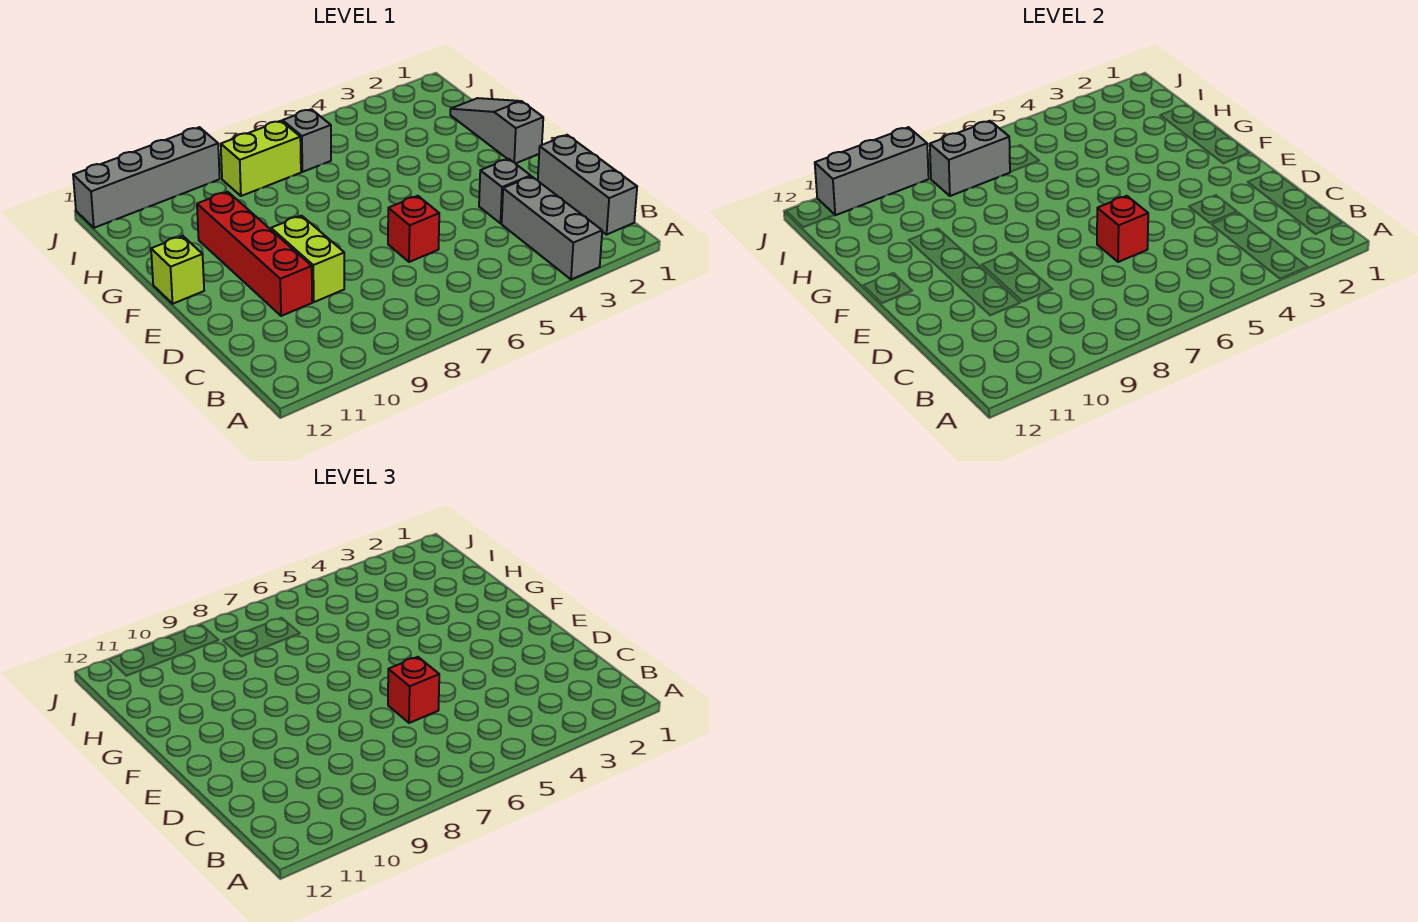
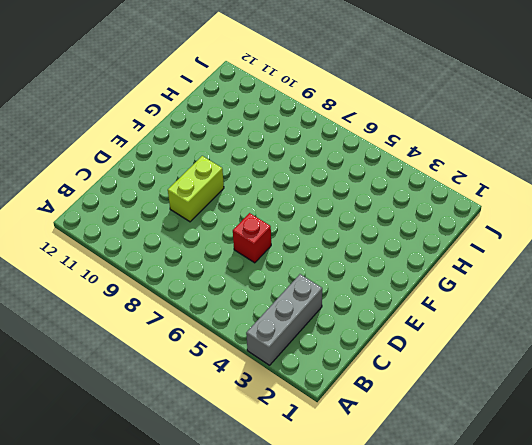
none -> grey 1x3 brick [538,135,637,235]
none -> grey 1x1 brick [479,159,531,223]
none -> red 1x4 brick [197,192,312,316]

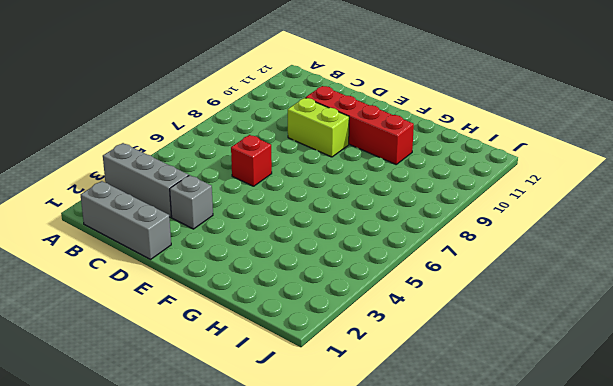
none -> grey 1x3 slope [450,98,543,164]
none -> lime 1x1 brick [151,236,204,304]
none -> grey 1x1 brick [283,109,331,172]

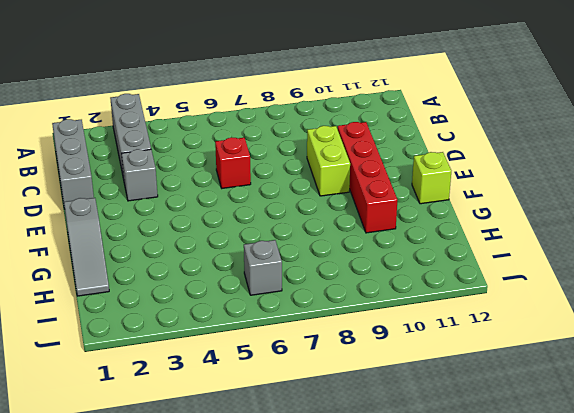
none -> lime 1x2 brick [221,121,301,196]
none -> grey 1x4 brick [73,127,220,228]
none -> red 1x1 brick [1097,196,1148,262]

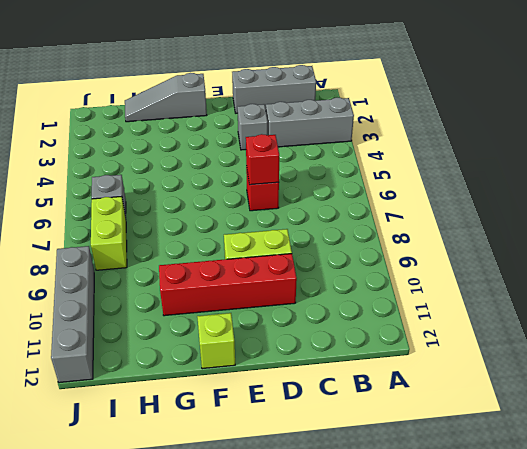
none -> grey 1x2 brick [930,121,1010,196]
none -> grey 1x3 brick [815,127,929,215]
none -> red 1x1 brick [388,657,439,723]

